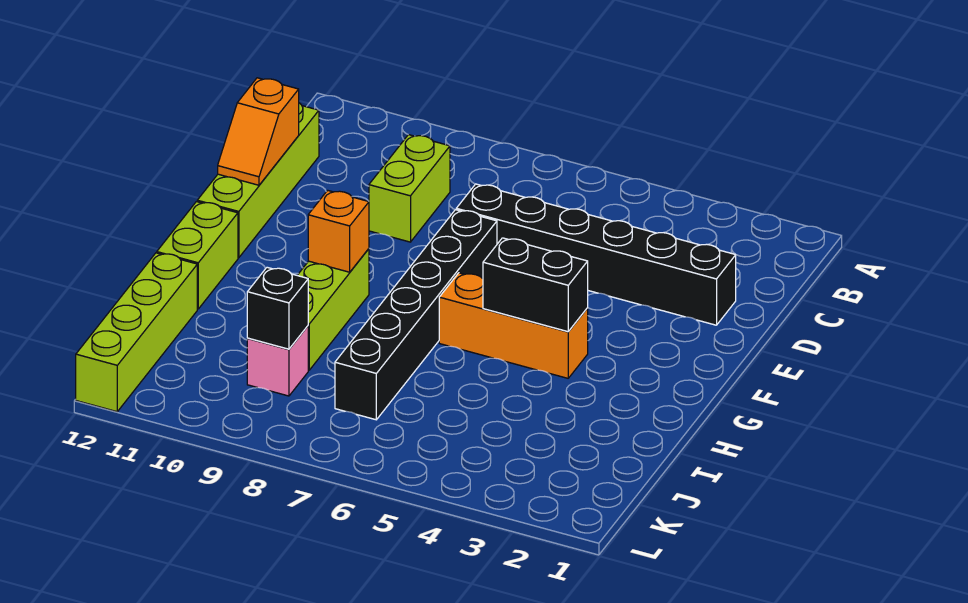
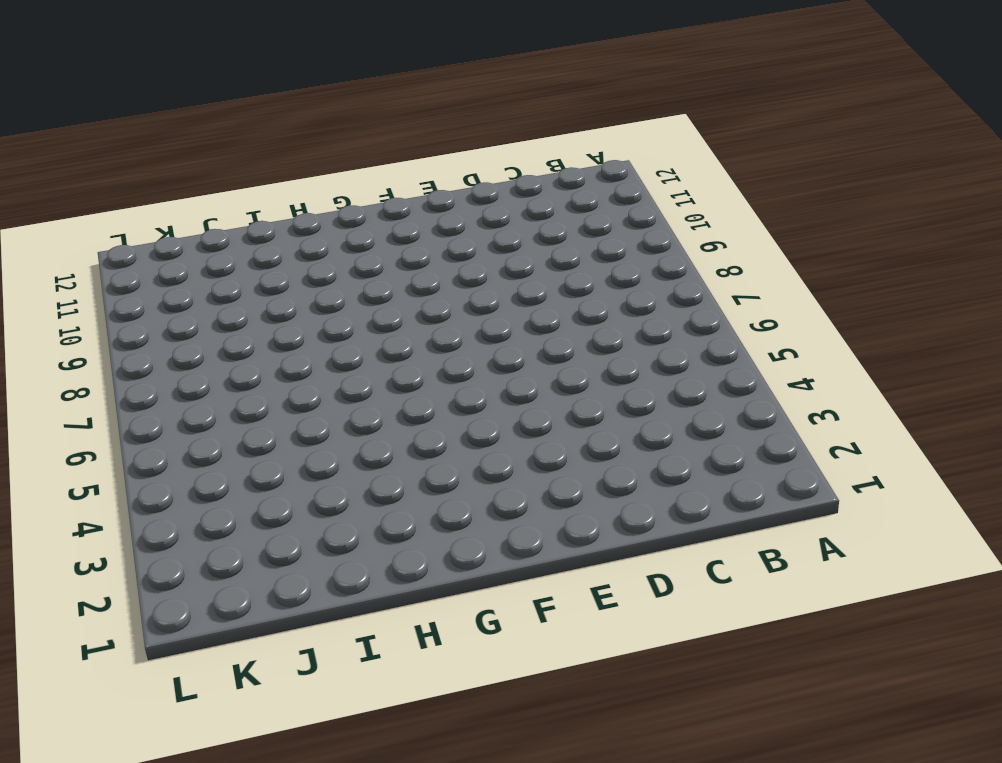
none -> lime 1x2 brick [369,135,450,242]
none -> lime 1x4 brick [197,103,319,258]
none -> black 1x6 brick [456,184,736,325]

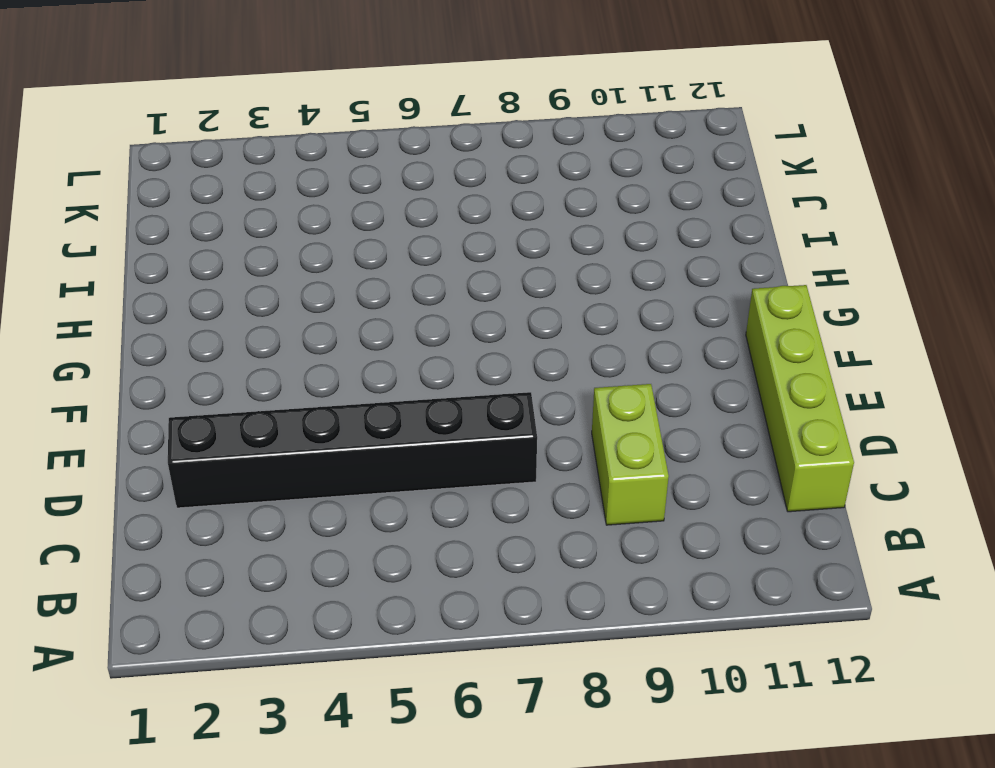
none -> black 1x6 brick [335,210,497,420]
none -> orange 1x3 brick [439,273,588,378]
none -> lime 1x3 brick [297,249,369,370]

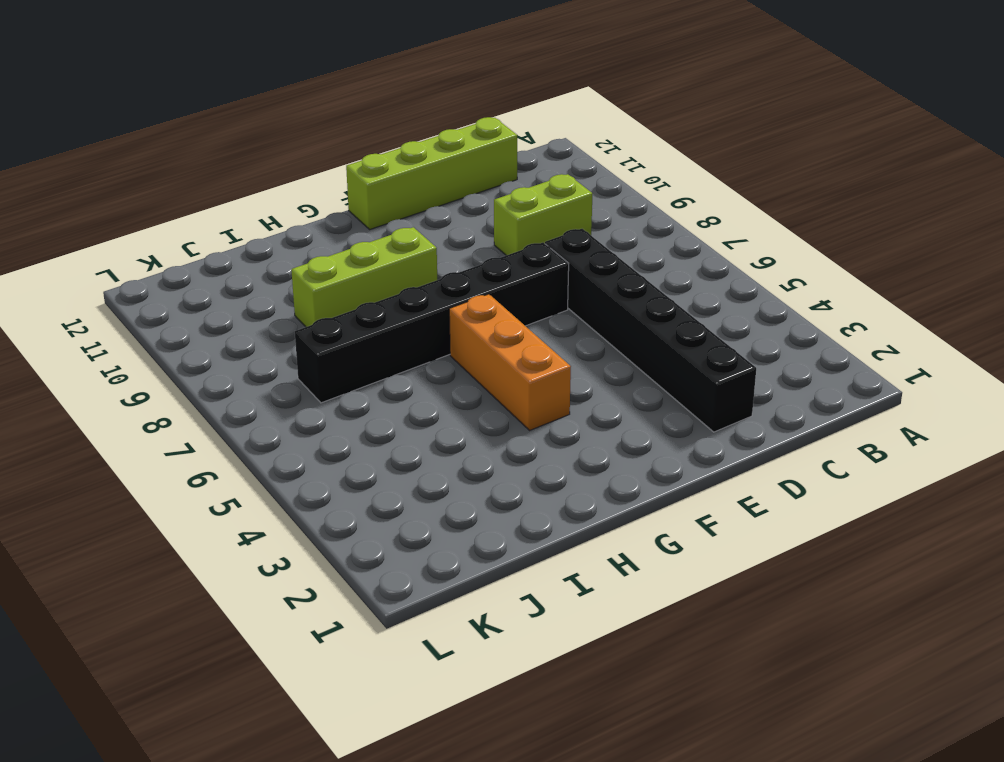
none -> lime 1x2 brick [157,202,238,309]
none -> lime 1x4 brick [76,253,197,412]
none -> pink 1x1 brick [247,326,308,396]

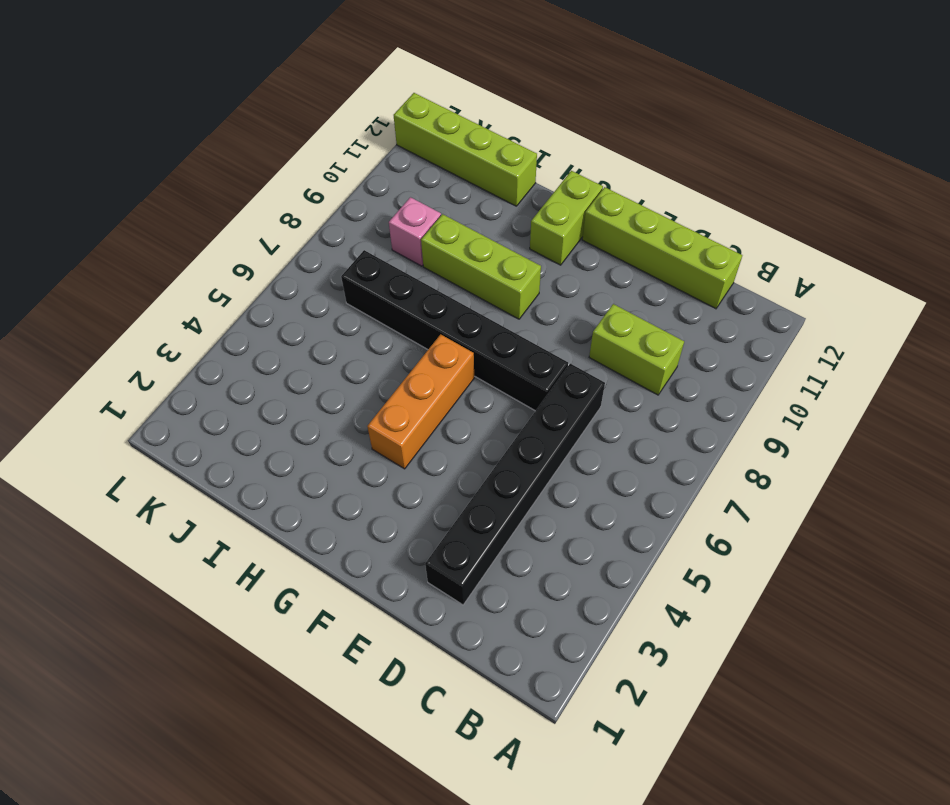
lime 1x2 brick [530,171,603,265] -> lime 1x2 brick turned to [157,202,238,309]
none -> orange 1x2 slope [218,78,299,185]
none -> black 1x2 brick [483,238,588,332]
none -> orange 1x1 brick [308,190,369,272]

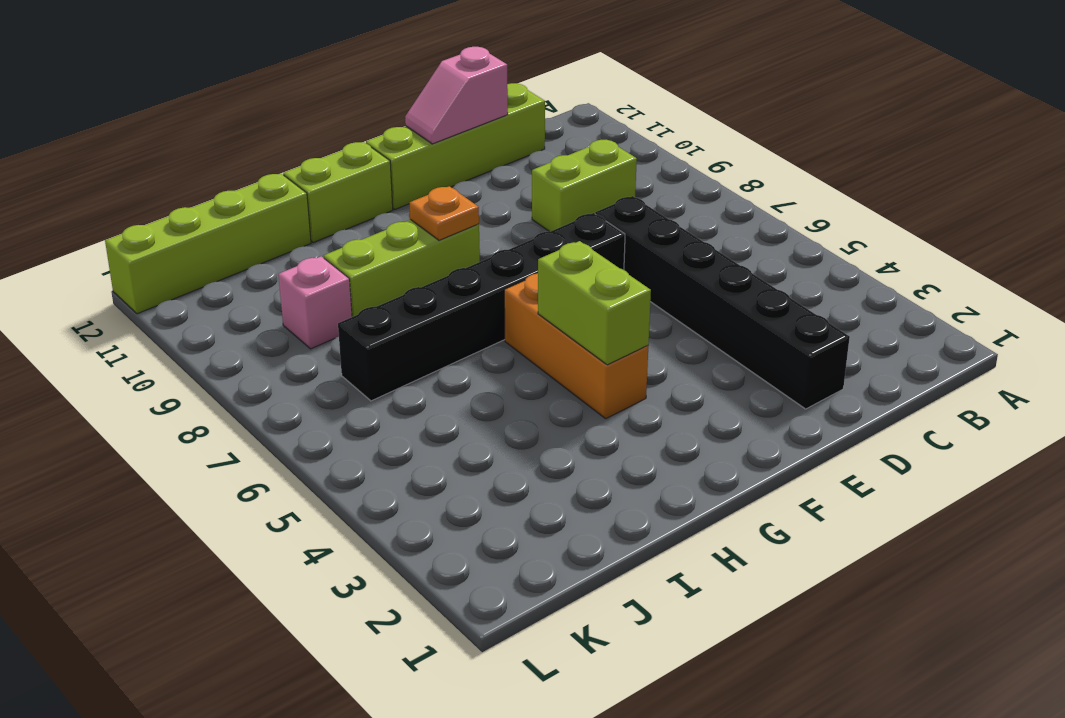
pink 1x2 slope [405,47,508,144] -> orange 1x2 slope [218,78,299,185]
lime 1x2 brick [538,241,651,365] -> black 1x2 brick [483,238,588,332]
orange 1x1 plate [409,186,479,240] -> orange 1x1 brick [308,190,369,272]
none -> black 1x1 brick [247,267,308,349]

